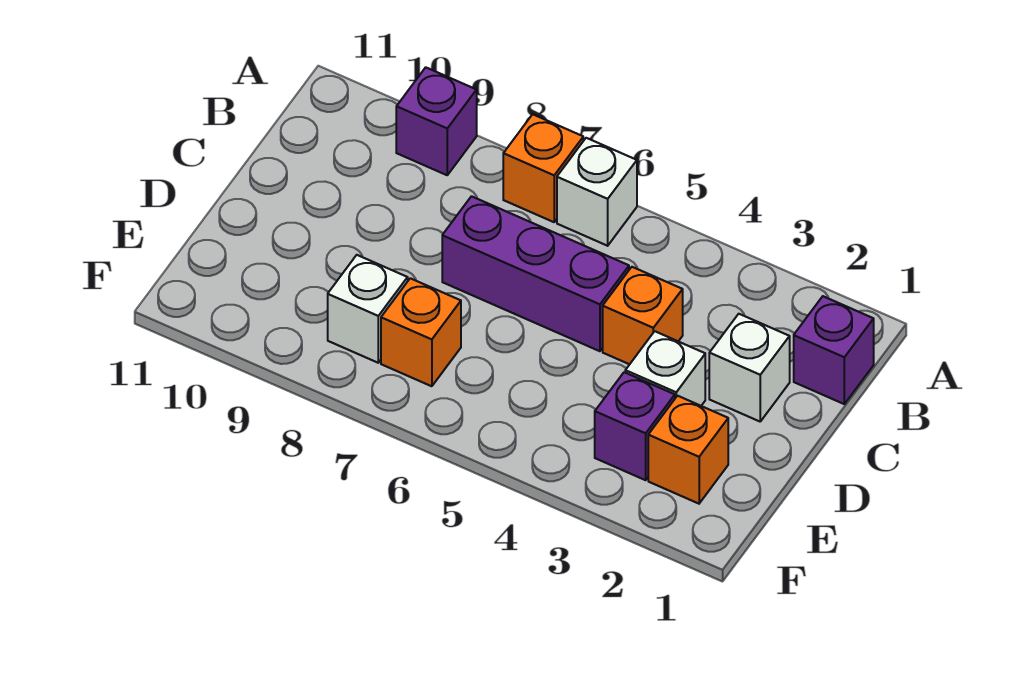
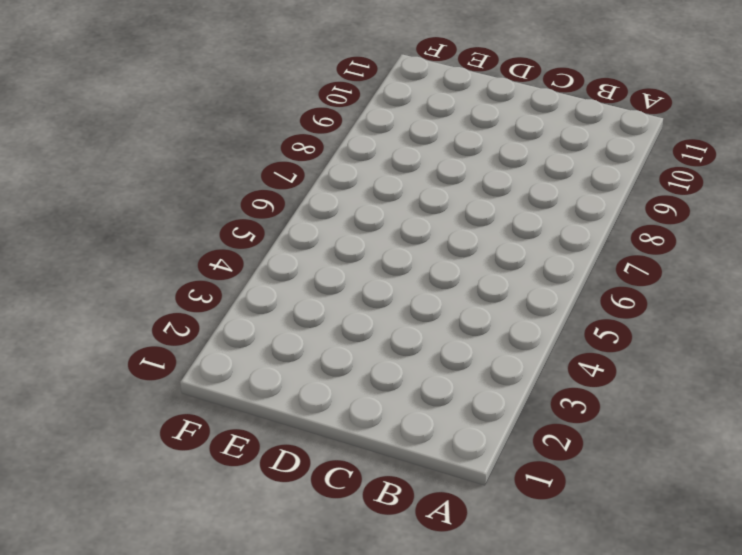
none -> white 1x1 brick [557,138,637,246]
none -> orange 1x1 brick [503,114,583,222]
none -> purple 1x1 brick [396,67,477,175]

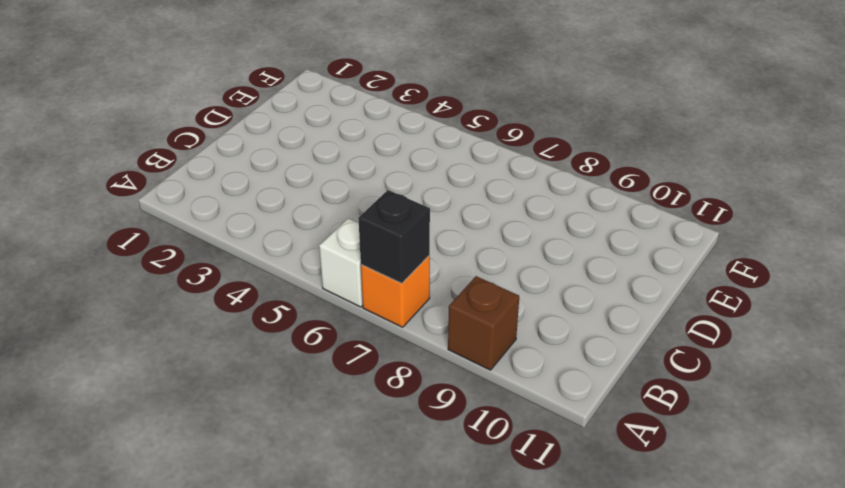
black 1x1 brick [358,190,430,284] -> none
brown 1x1 brick [448,276,519,370] -> purple 1x1 brick [396,67,477,175]
none -> purple 1x1 brick [794,296,874,404]
none -> white 1x1 brick [709,314,790,421]
none -> orange 1x1 brick [603,267,683,364]

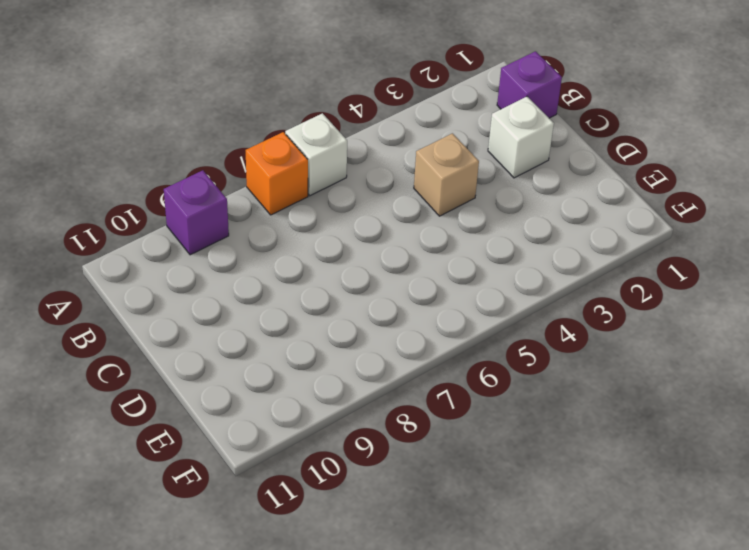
tan 1x1 brick [414,133,479,216] -> orange 1x1 brick [603,267,683,364]
none -> purple 1x3 brick [442,196,629,351]
none -> white 1x1 brick [625,331,705,406]
none -> orange 1x1 brick [648,396,728,504]

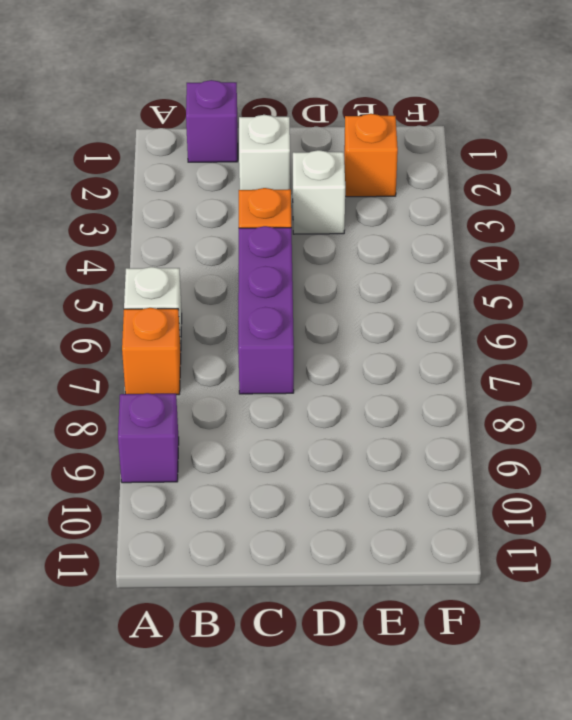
none -> purple 1x1 brick [595,372,675,480]
none -> orange 1x1 brick [381,278,461,386]
none -> white 1x1 brick [328,255,408,363]

